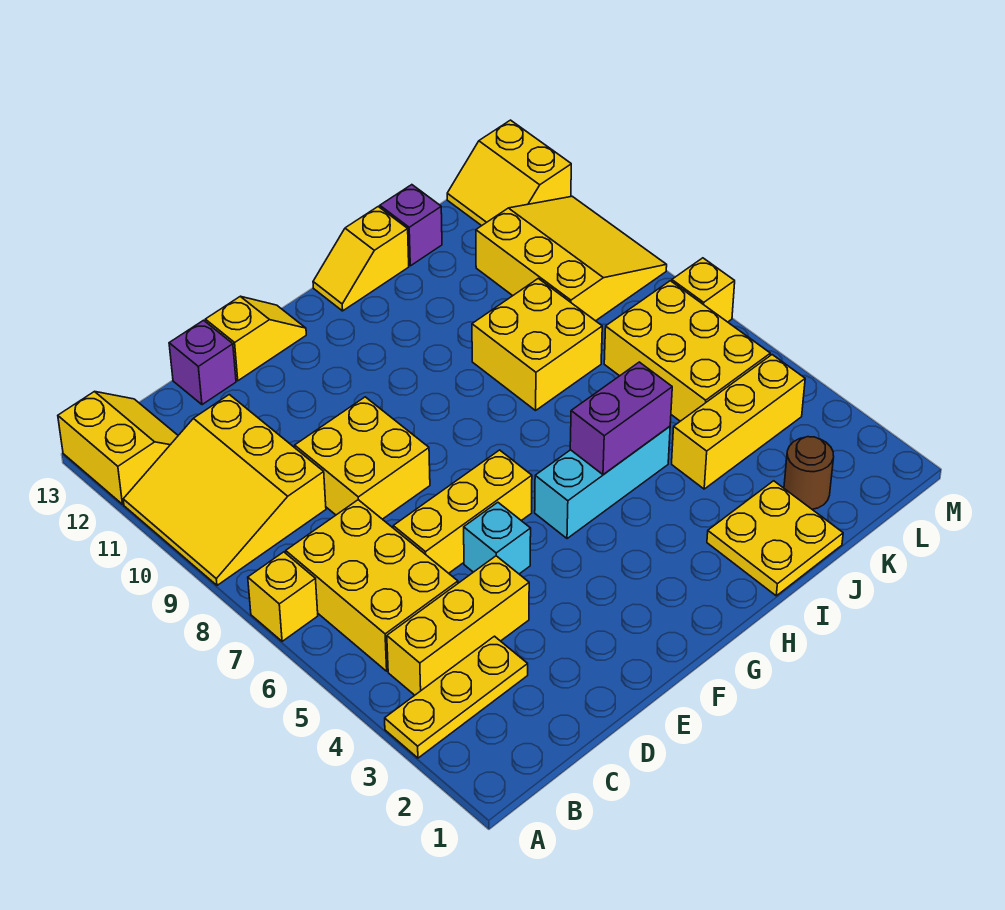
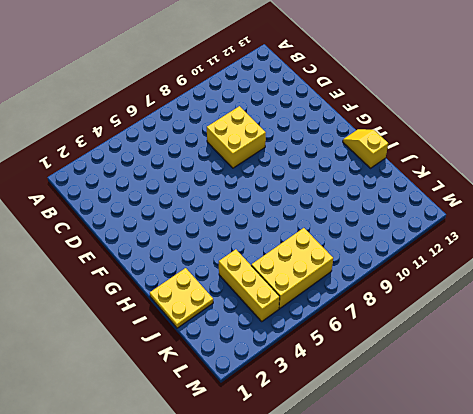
none -> yellow 1x3 plate [385,636,528,758]
none -> yellow 1x1 brick [248,552,318,641]
none -> yellow 3x3 slope [123,395,326,585]

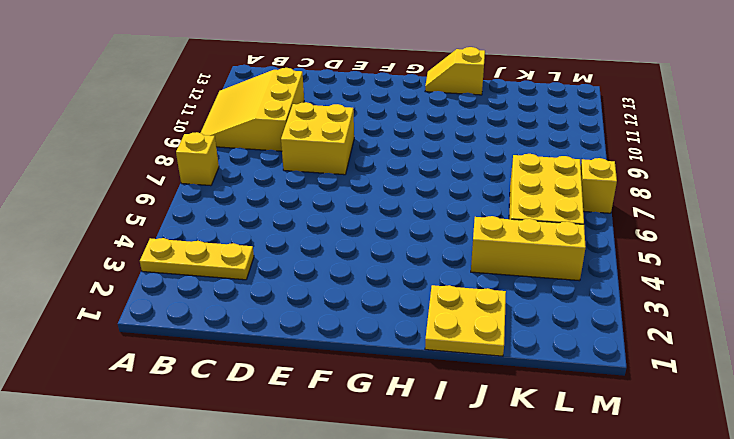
none -> yellow 2x2 slope [58,391,178,504]
none -> yellow 1x3 brick [387,556,529,695]
none -> yellow 2x3 brick [286,500,458,671]

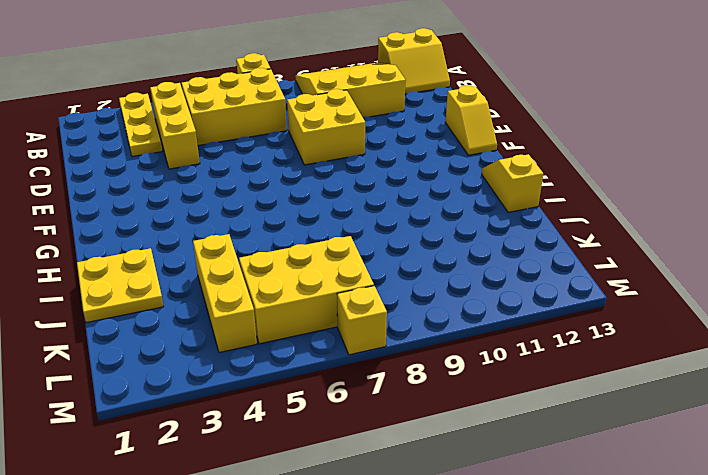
none -> yellow 1x3 brick [393,450,532,573]
none -> purple 1x1 brick [169,320,236,405]
none -> cyan 1x1 brick [464,502,531,574]

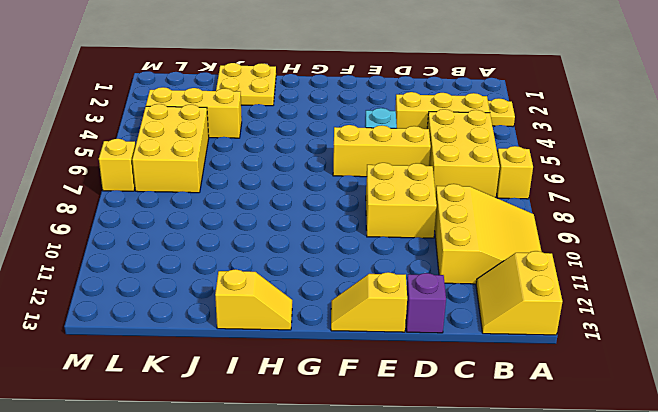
none -> cyan 1x3 brick [535,426,670,539]
none -> yellow 2x2 brick [472,279,602,410]
none -> purple 1x1 brick [380,185,442,266]

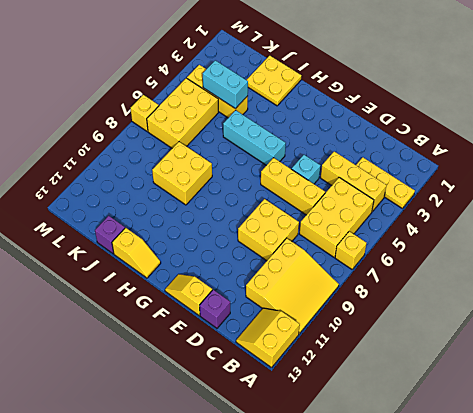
cyan 1x2 brick [203,60,248,109] -> none
none -> brown 1x1 round brick [784,437,834,509]
none -> yellow 3x3 slope [476,196,667,321]
none -> yellow 2x2 slope [447,120,571,226]

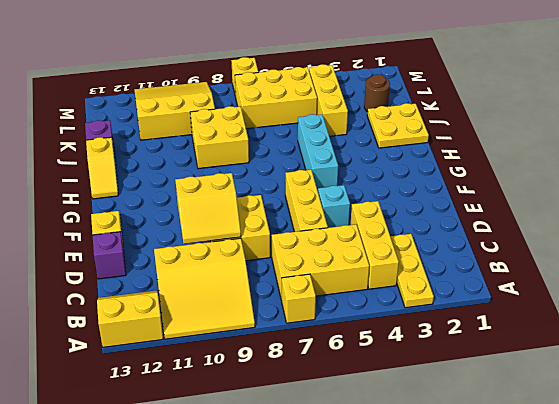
yellow 2x2 slope [175,173,241,244] -> yellow 2x2 slope moved to [447,120,571,226]
none -> purple 1x2 brick [570,362,672,475]

